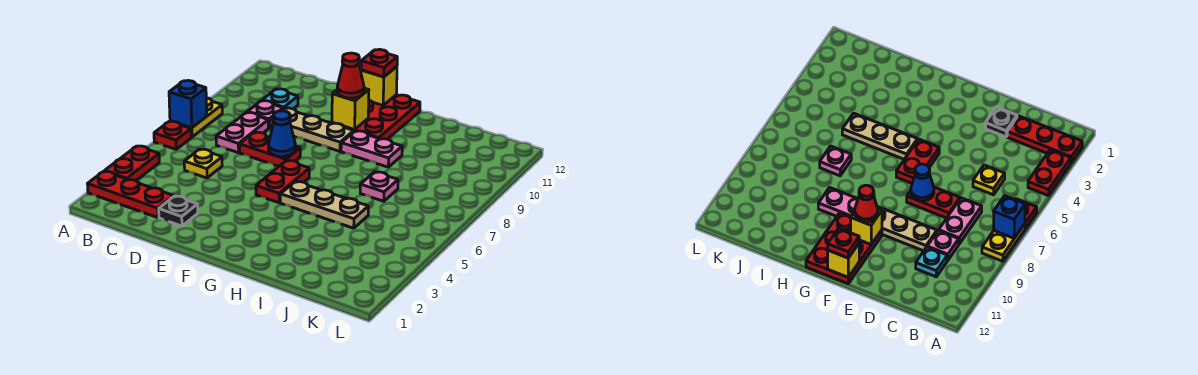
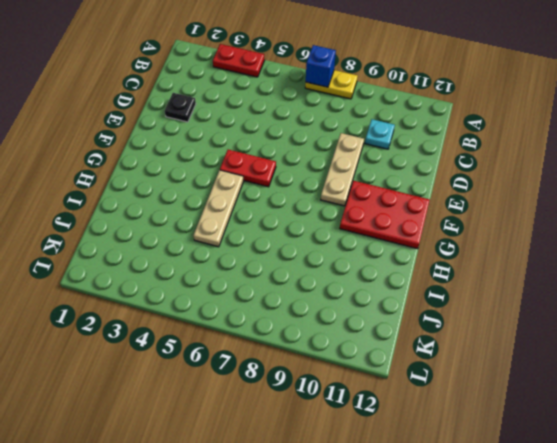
none -> red 1x3 plate [88,171,173,218]
none -> red 1x1 plate [154,121,191,149]
none -> yellow 1x1 plate [184,149,222,178]

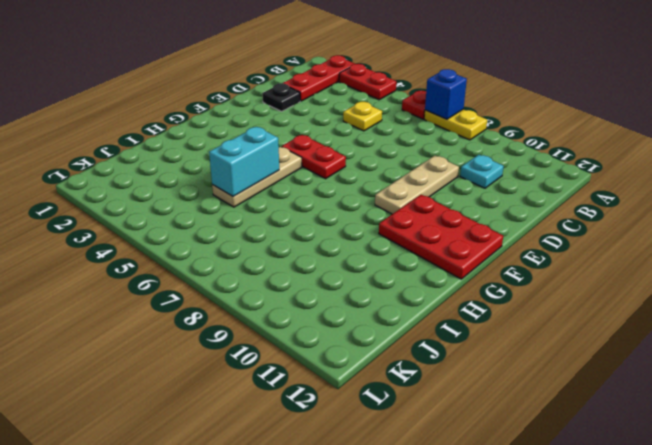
cyan 1x2 brick [209,127,279,197] -> none
none -> pink 1x2 plate [216,112,268,153]
none -> pink 1x1 plate [247,101,283,128]
none -> red 1x2 plate [240,132,300,166]

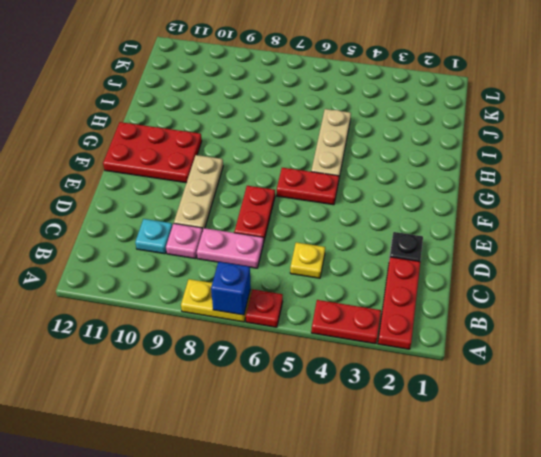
none -> pink 1x2 plate [341,131,402,167]
none -> pink 1x1 plate [360,172,398,201]
none -> blue 1x1 cone [268,111,295,156]

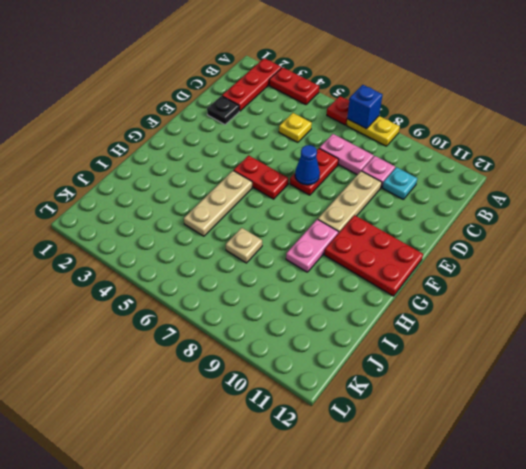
tan 1x1 plate [226,228,262,263] -> pink 1x1 plate [360,172,398,201]
none -> yellow 1x1 brick [332,88,369,130]
none -> yellow 1x1 brick [361,67,397,105]
none -> red 1x1 cone [337,53,364,98]

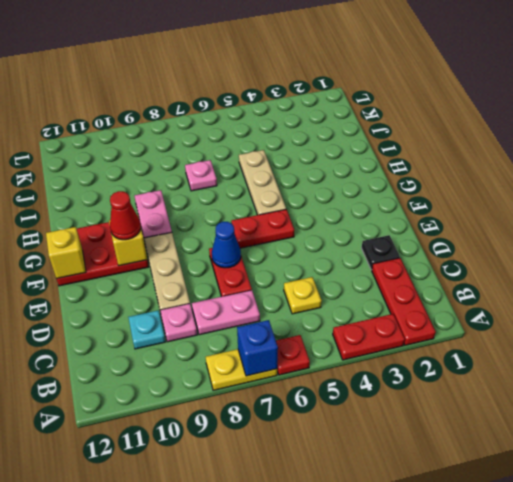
none -> red 1x1 plate [361,49,397,77]

